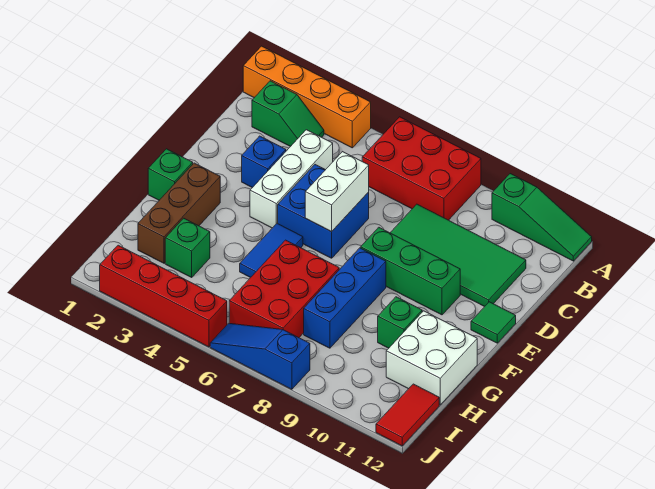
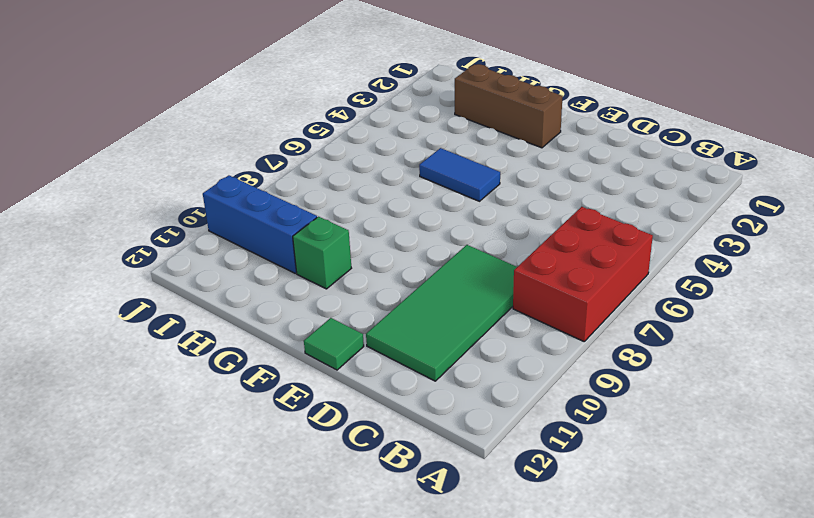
blue 1x3 brick [203,175,317,273] -> blue 1x3 brick moved to [304,248,386,348]
none -> orange 1x4 brick [243,46,371,148]
none -> green 1x3 slope [492,174,592,261]
none -> green 1x2 slope [252,81,324,147]

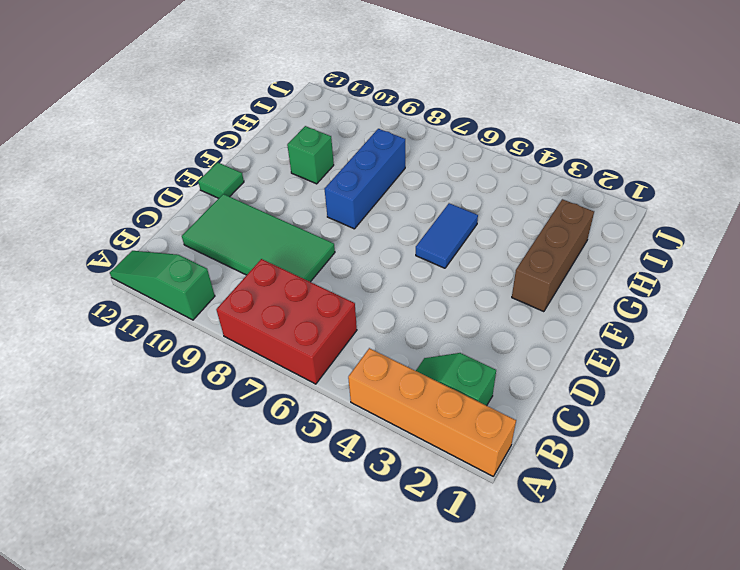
none -> white 1x3 brick [250,130,333,228]
none -> blue 1x1 brick [242,136,286,188]
none -> blue 2x2 brick [278,165,369,258]

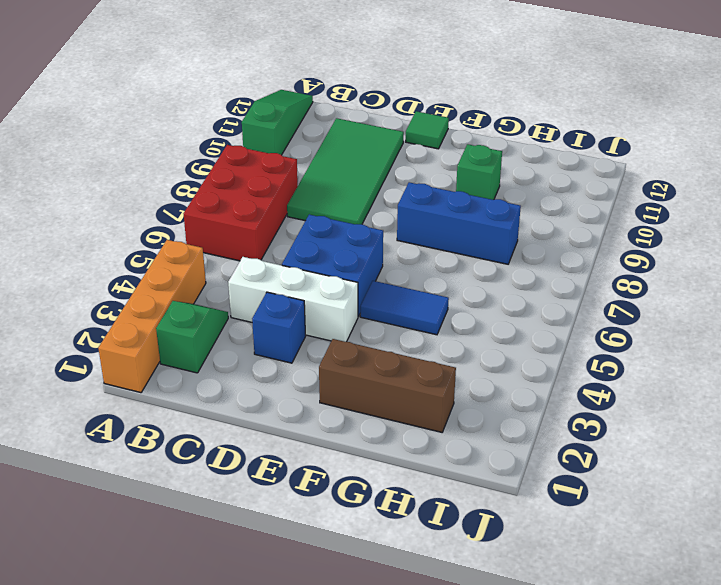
none -> green 1x3 brick [361,227,460,315]
none -> green 1x1 brick [148,149,193,200]
none -> red 2x3 brick [229,240,339,338]

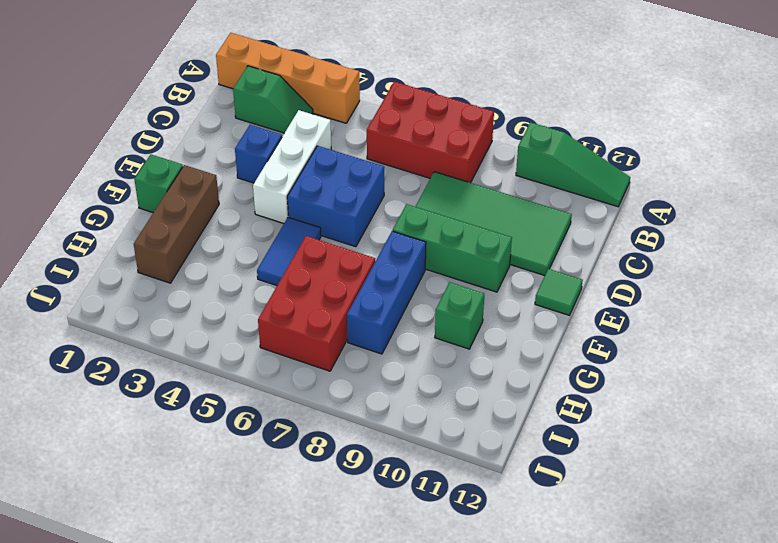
none -> white 2x2 brick [386,311,477,405]
none -> green 1x1 brick [165,218,210,277]
none -> red 1x2 tile [376,384,439,446]

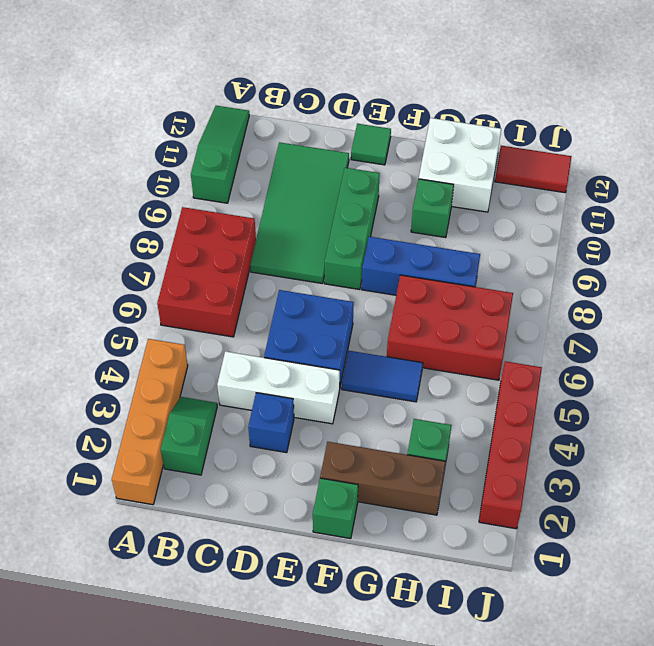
none -> blue 1x3 slope [210,323,310,389]
none -> white 1x2 brick [305,152,369,232]

